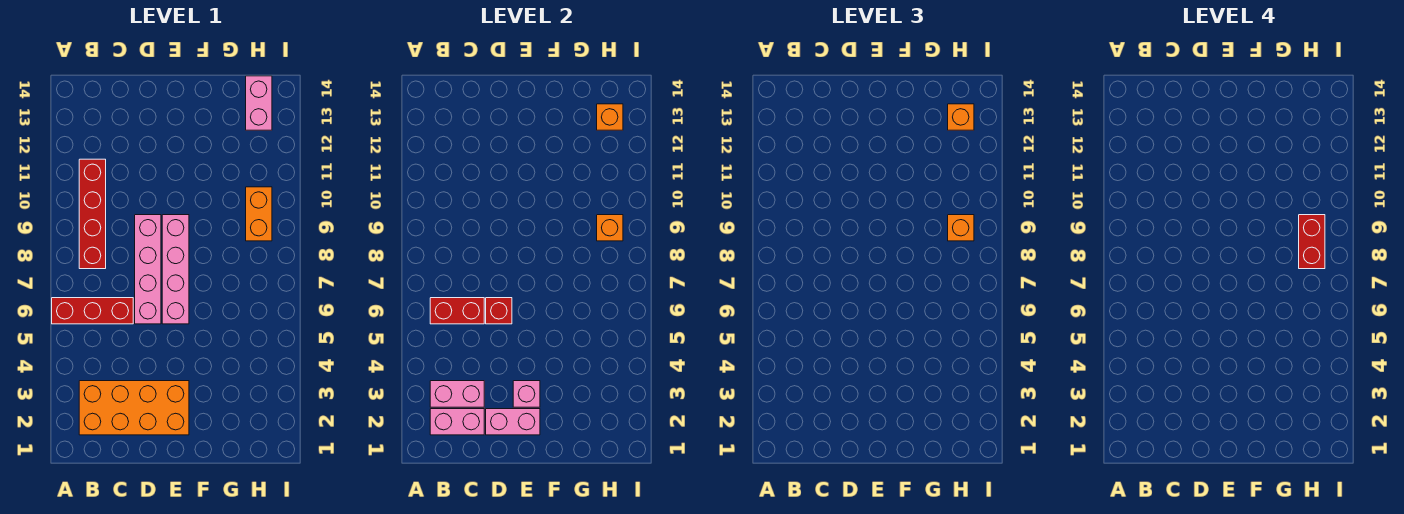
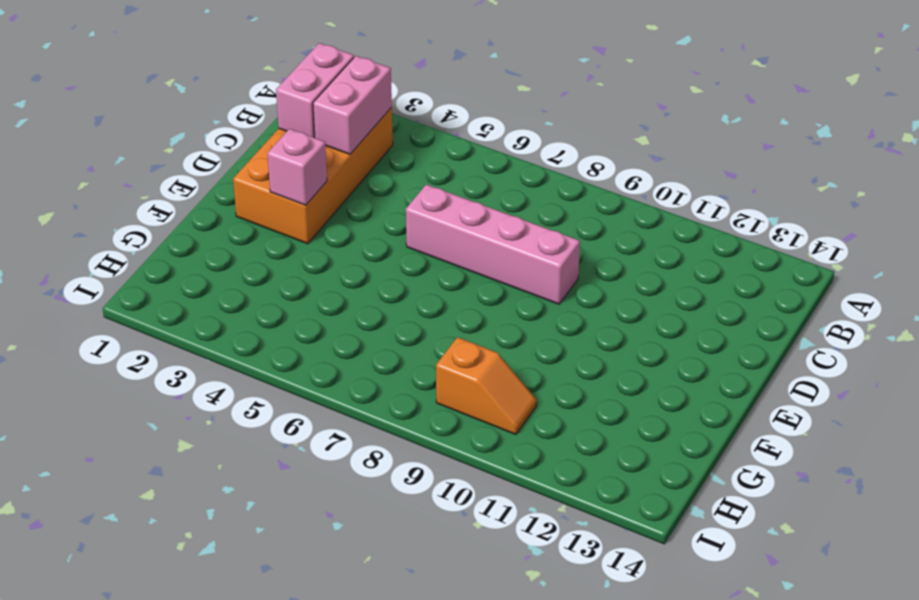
orange 1x2 slope [436,337,537,435] -> orange 1x2 brick [246,187,272,241]
none -> red 1x3 brick [52,298,133,324]
none -> red 1x4 brick [79,159,106,269]
none -> pink 1x4 brick [162,215,189,324]

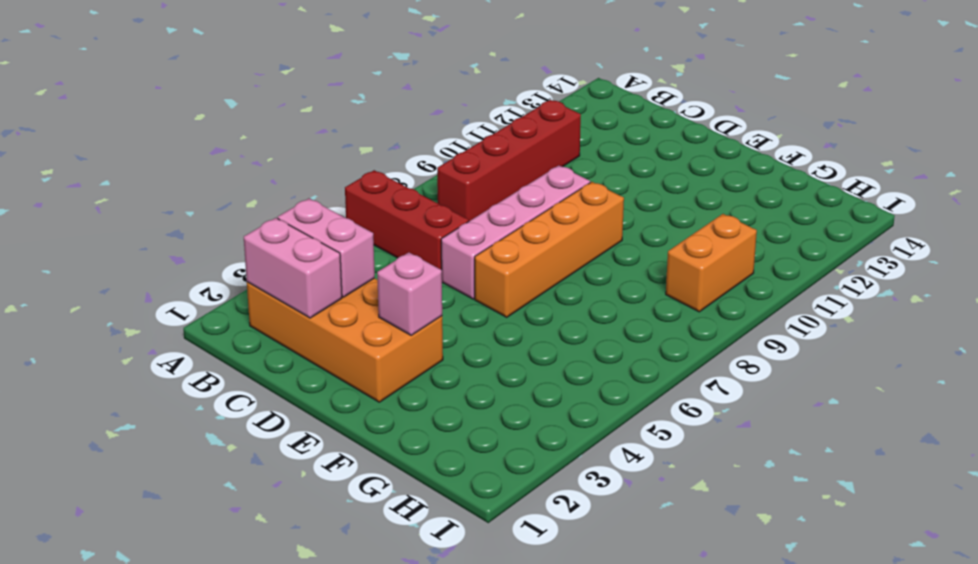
orange 1x4 brick [475,182,624,317] -> pink 1x4 brick [162,215,189,324]
none -> pink 1x2 brick [246,76,272,130]
none -> red 1x2 brick [430,298,484,324]
none -> pink 1x2 brick [486,409,540,435]

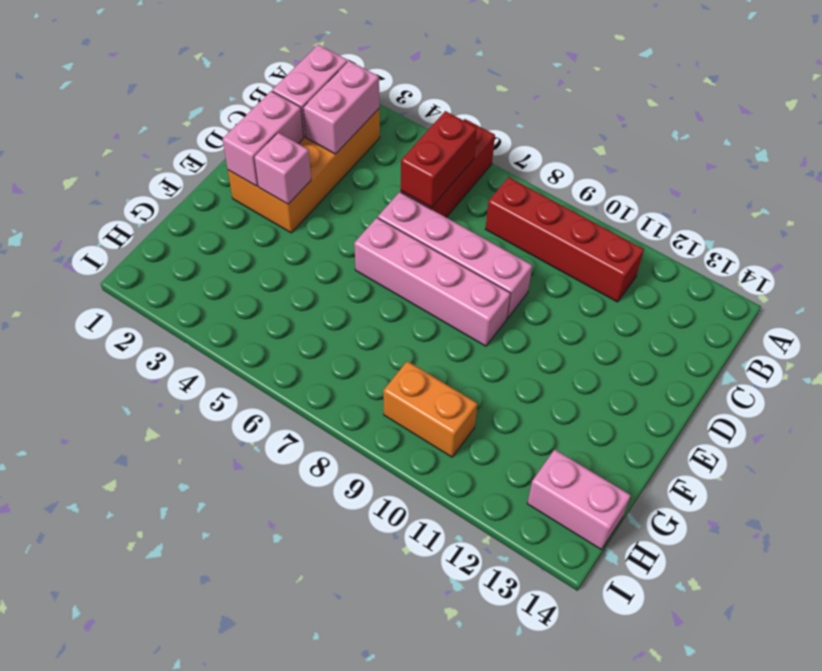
none -> red 1x1 brick [486,298,512,324]
none -> orange 1x1 brick [597,215,623,241]
none -> orange 1x1 brick [597,104,623,130]

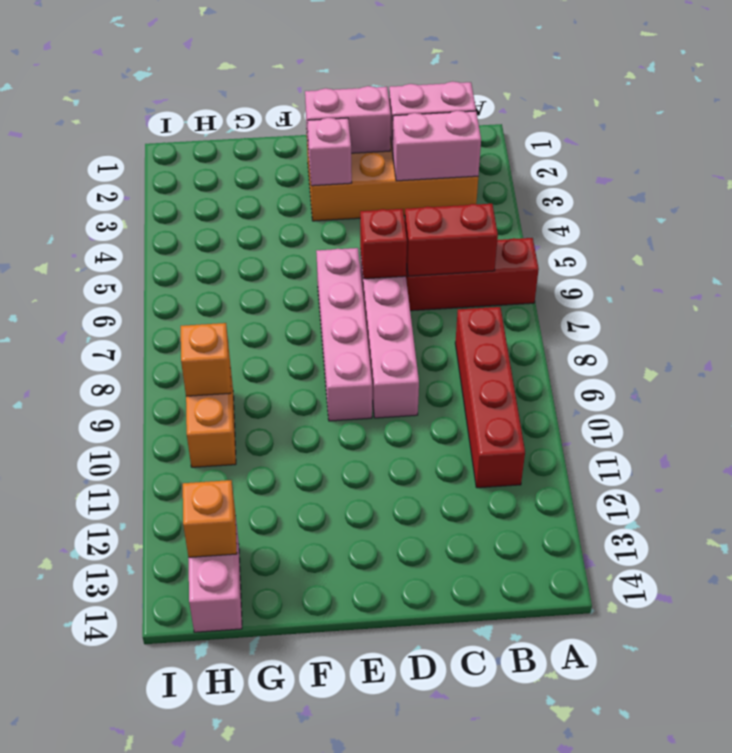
none -> orange 1x1 brick [948,215,974,241]
none -> orange 1x1 brick [948,104,974,130]
none -> red 1x2 brick [1299,215,1325,269]

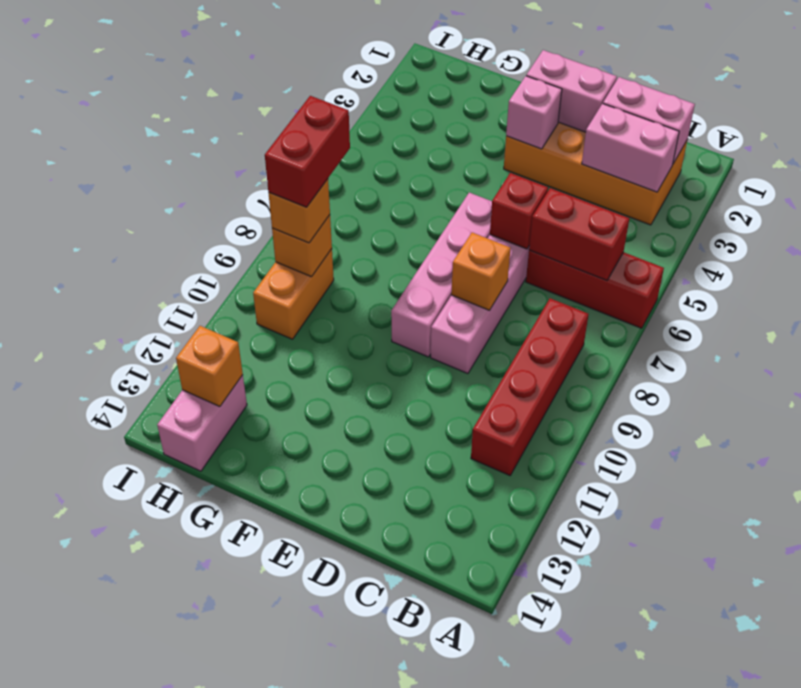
orange 1x1 brick [451,232,511,311] -> orange 1x1 brick moved to [948,104,974,130]

